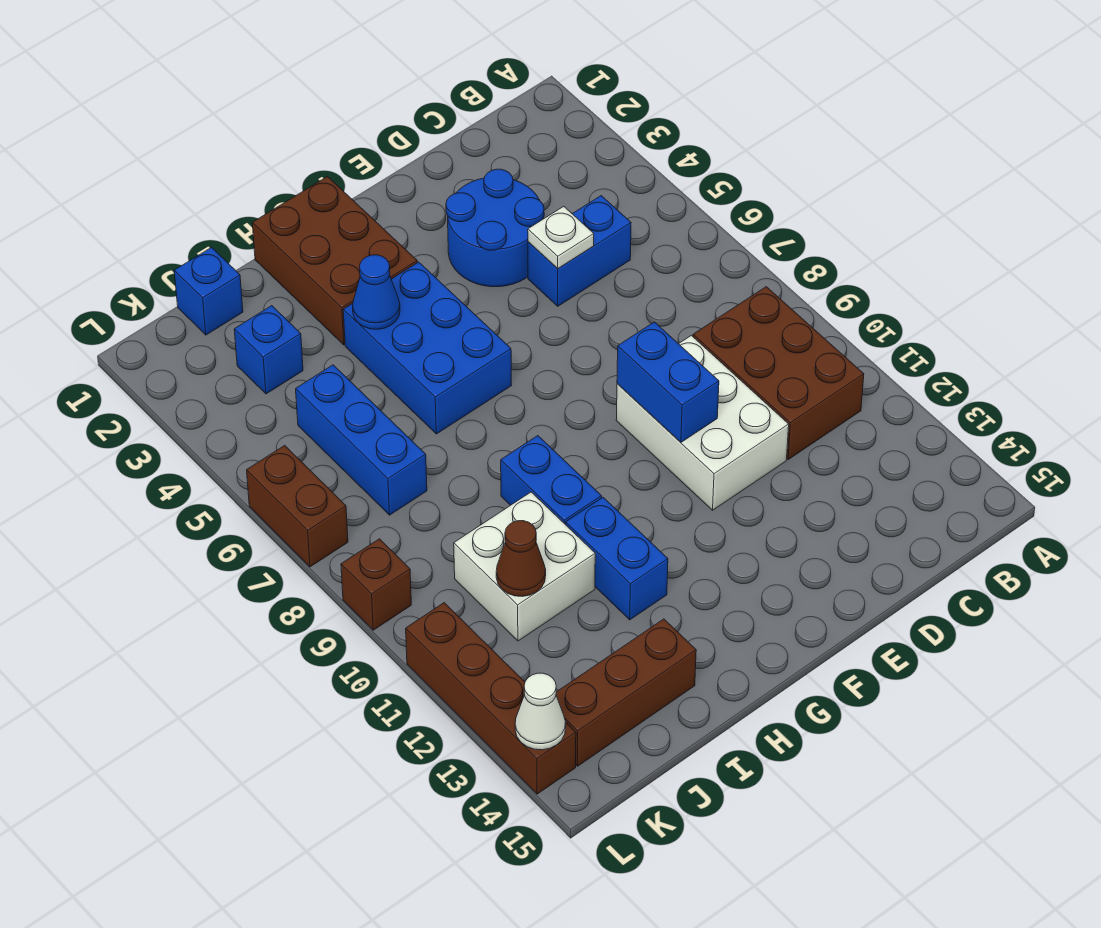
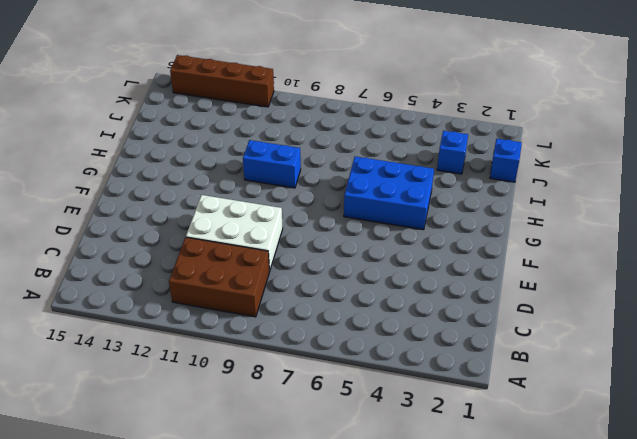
none -> blue 1x2 brick [528,196,631,306]
none -> blue 2x2 round brick [446,169,544,287]
none -> brown 2x3 brick [252,177,417,345]

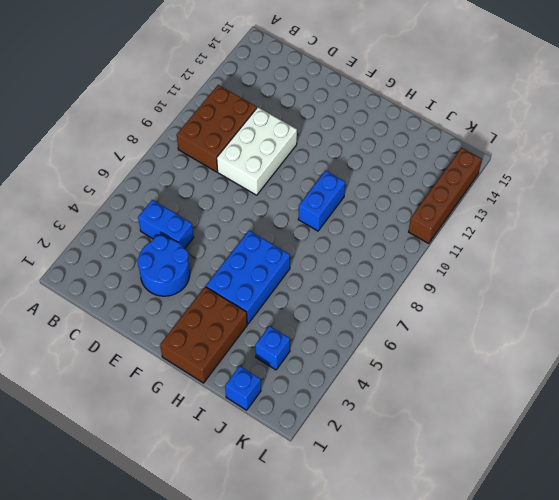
none -> blue 1x2 brick [566,498,668,620]
none -> white 2x2 brick [454,492,595,641]
none -> brown 1x3 brick [556,619,696,766]

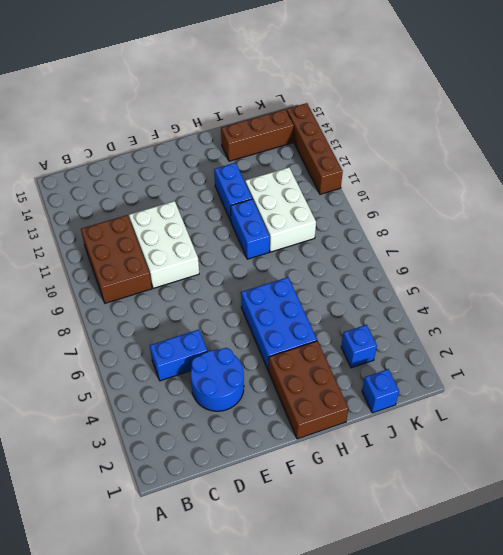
white 2x3 brick [245,167,316,252] -> white 2x2 brick [454,492,595,641]
none -> blue 1x3 brick [296,365,427,515]
none -> brown 1x2 brick [247,445,348,567]
none -> brown 1x1 brick [341,539,411,630]

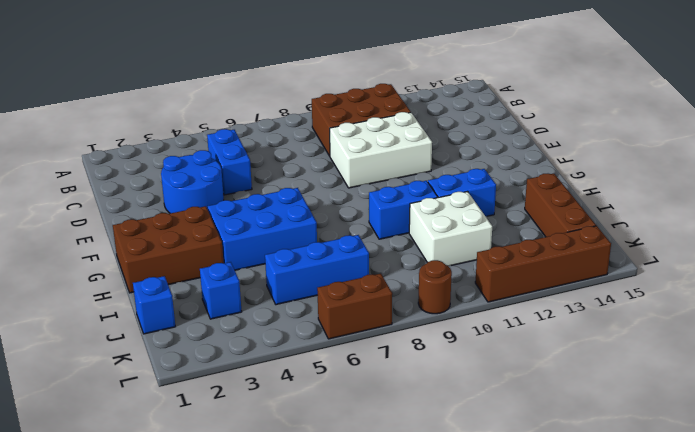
brown 1x1 round brick [418,260,452,314] -> brown 1x1 brick [341,539,411,630]
none -> white 1x1 plate [528,206,594,269]
none -> blue 1x2 brick [617,322,719,442]
none -> blue 1x1 cone [353,255,400,329]

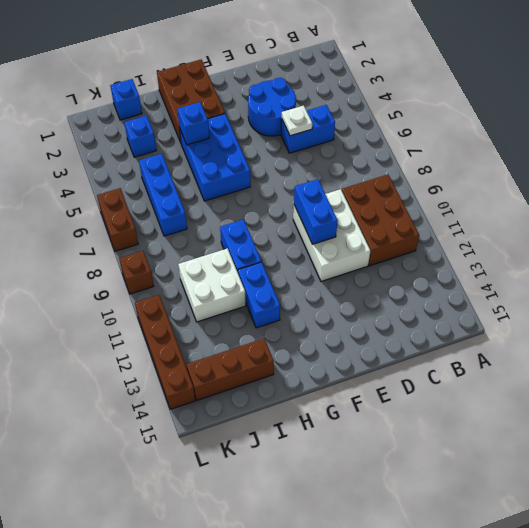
blue 1x1 brick [177,102,209,145] -> blue 1x1 cone [353,255,400,329]
none -> brown 1x1 cone [496,521,546,596]
none -> white 1x1 cone [515,673,566,750]

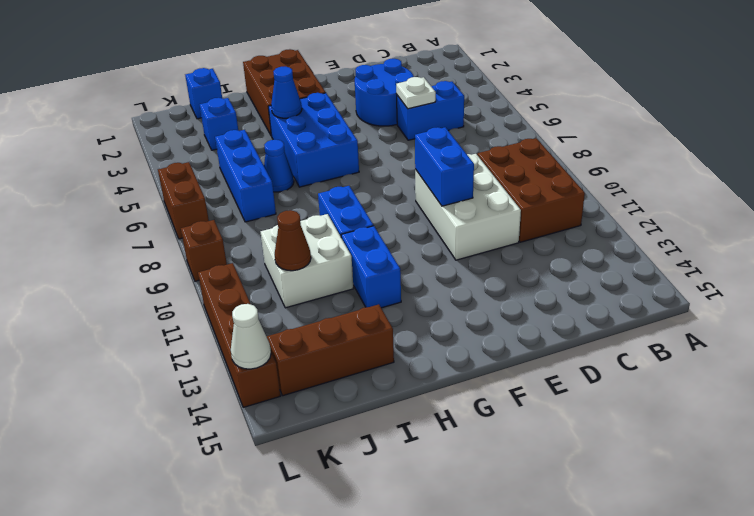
blue 1x1 cone [264,140,294,192] -> none

